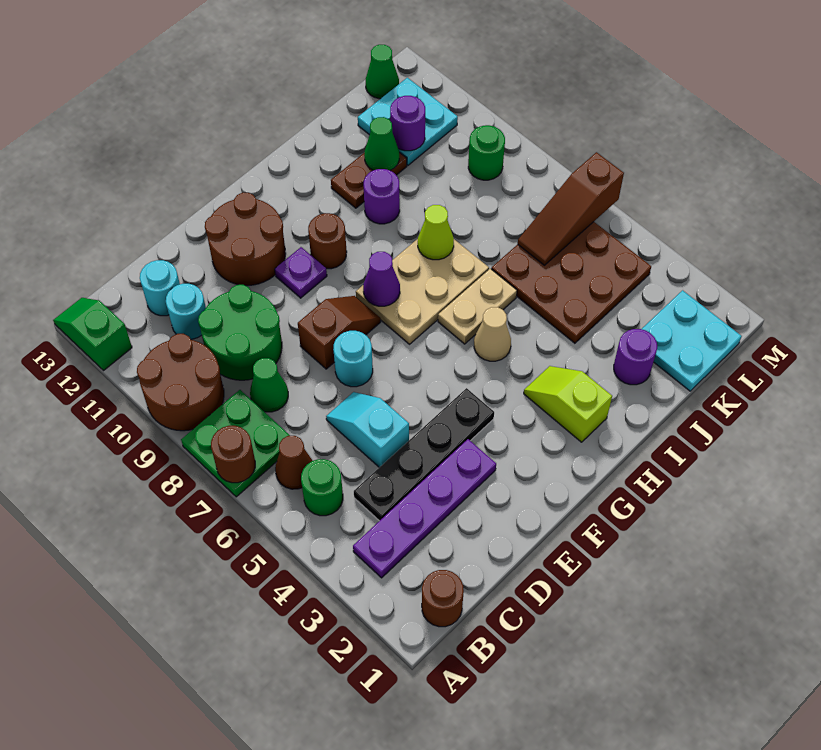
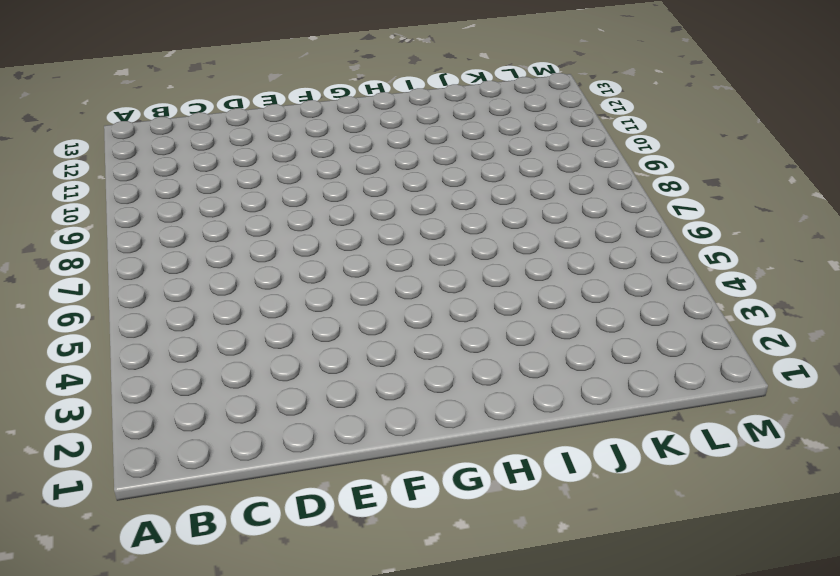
none -> green 2x2 plate [181,390,290,497]
none -> brown 2x2 round brick [137,334,224,431]
none -> green 1x2 slope [53,298,132,371]
none -> brown 1x1 round brick [422,570,464,627]

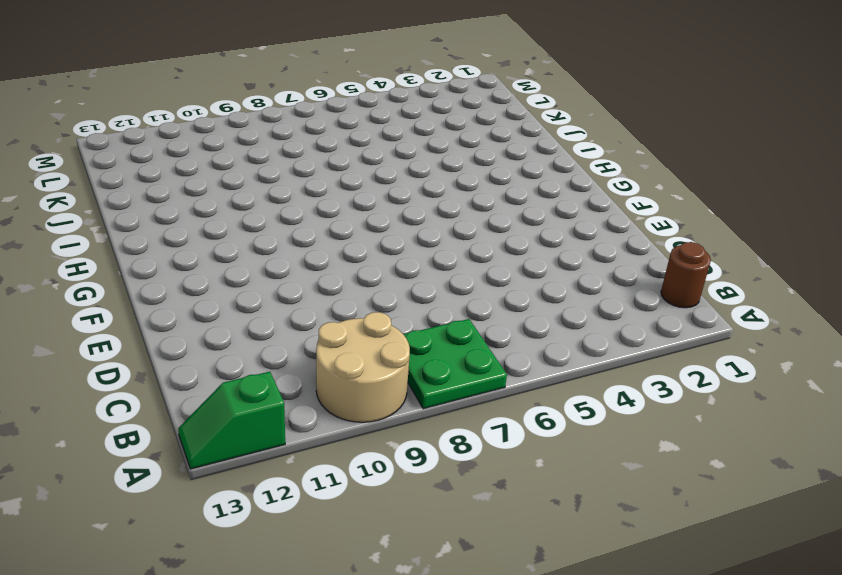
tan 2x2 round brick [316,312,410,422] -> brown 2x2 round brick [137,334,224,431]
none -> purple 1x4 plate [353,439,496,578]
none -> green 1x1 round brick [301,459,343,516]
none -> brown 1x1 cone [275,436,312,489]
none -> black 1x4 plate [354,388,494,521]

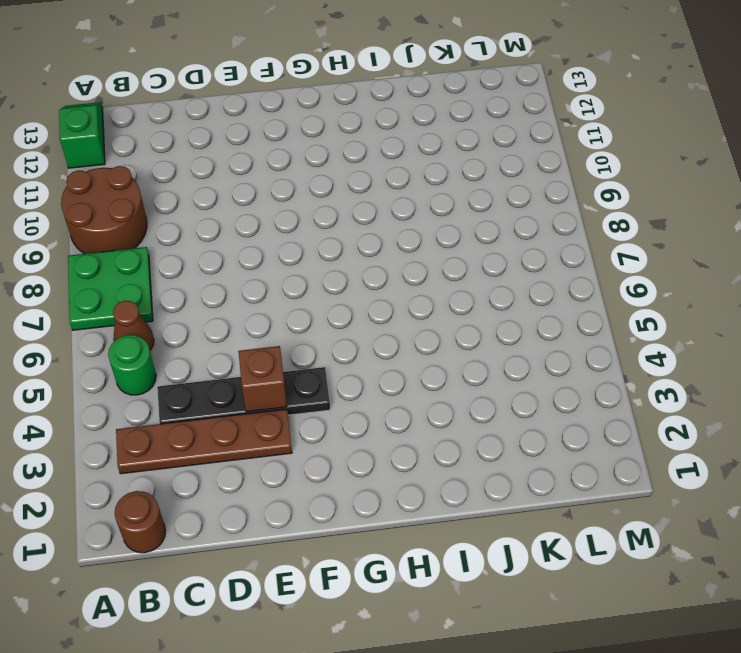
brown 1x4 plate [116,409,292,474] -> purple 1x4 plate [353,439,496,578]
brown 1x1 brick [238,346,287,412] -> none
none -> green 1x1 cone [250,358,288,412]
none -> green 2x2 round brick [198,285,282,380]
none -> cyan 1x1 round brick [166,284,206,339]
none -> cyan 1x1 round brick [140,260,180,316]

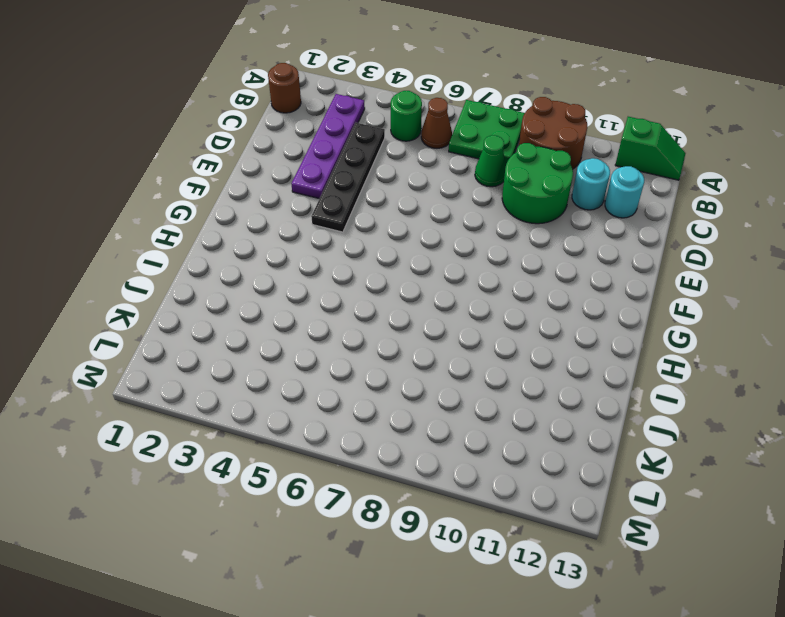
none -> cyan 1x2 slope [326,392,409,467]
none -> cyan 1x1 round brick [333,331,373,387]
none -> brown 1x2 slope [298,296,381,369]
none -> brown 2x2 round brick [205,193,286,286]

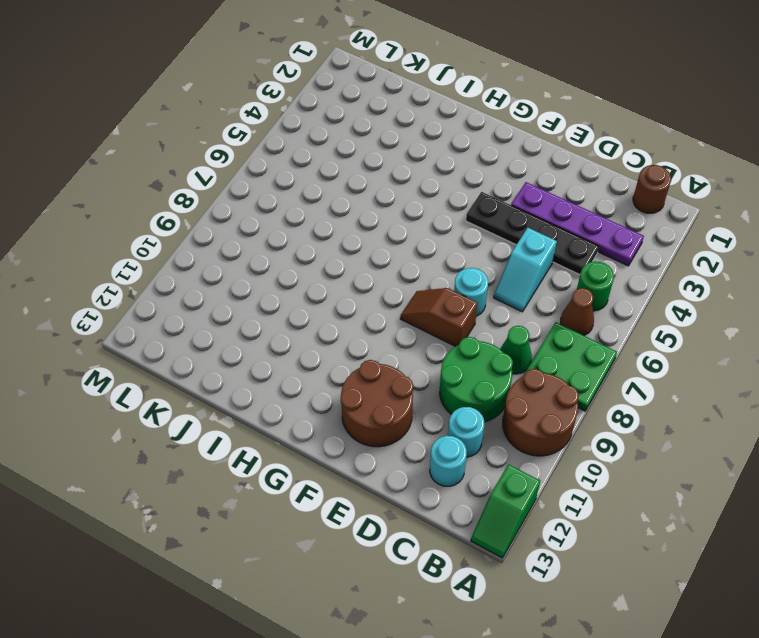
none -> purple 1x1 plate [275,247,327,298]
none -> tan 2x3 plate [356,239,489,344]
none -> brown 1x1 round brick [308,213,347,269]
none -> lime 1x2 slope [524,366,612,442]

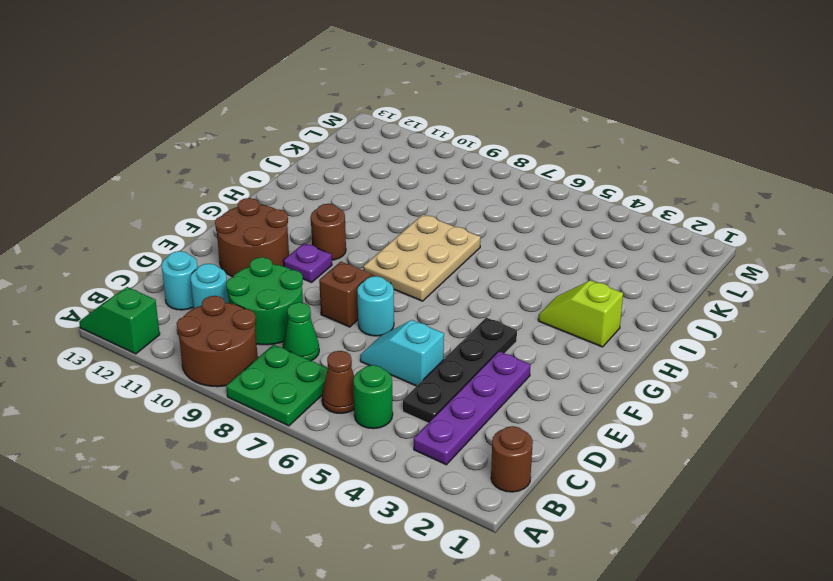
none -> tan 1x1 cone [474,307,511,361]
none -> tan 1x2 plate [438,269,517,344]
none -> purple 1x1 round brick [364,169,400,224]
none -> brown 1x2 plate [331,152,407,208]

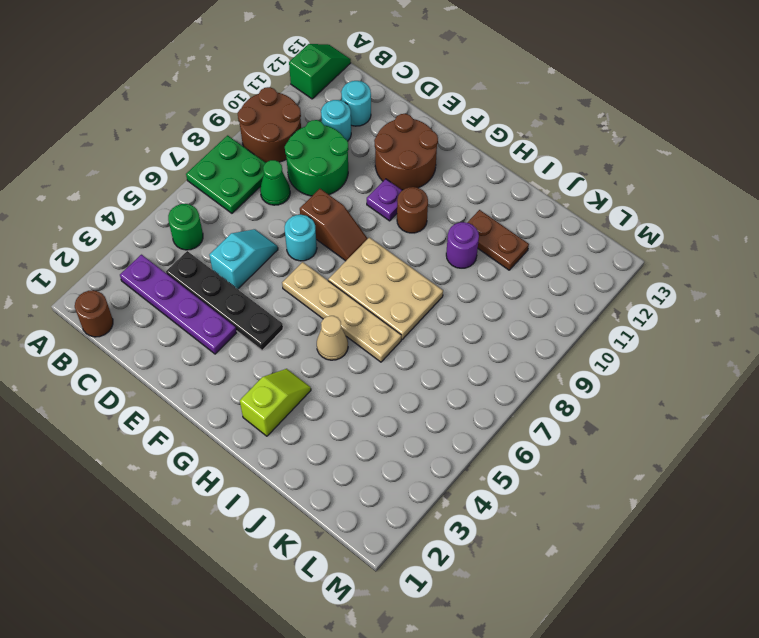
tan 1x4 plate [282,262,401,362] -> tan 1x2 plate [438,269,517,344]
none -> brown 1x1 cone [275,436,312,489]
none -> purple 1x1 round brick [614,329,657,385]
none -> brown 3x3 plate [491,222,651,343]
none -> cyan 2x2 plate [642,290,742,391]

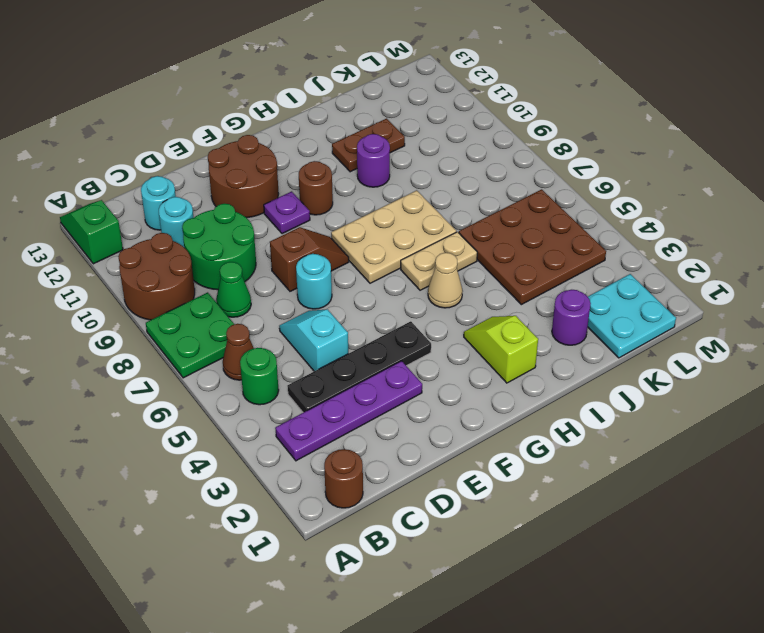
none -> cyan 2x2 plate [358,78,458,165]
none -> green 1x1 round brick [468,125,505,180]
none -> green 1x1 cone [366,45,399,99]
none -> brown 1x1 round brick [211,426,255,483]

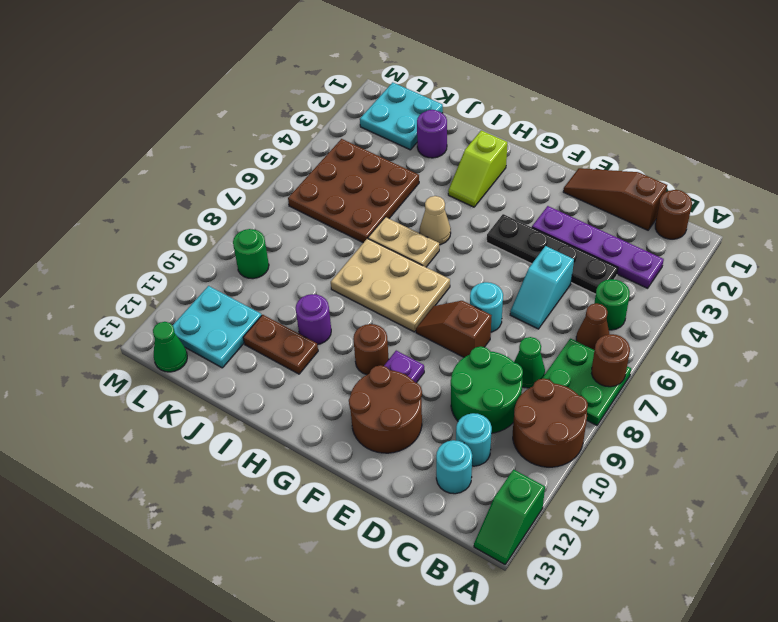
brown 1x3 slope [563,168,667,230] -> brown 1x3 slope turned to [518,152,624,265]
none -> purple 1x1 cone [363,252,400,306]
none -> lime 1x1 cone [418,205,454,260]
none -> green 1x1 cone [364,117,399,170]
none -> purple 1x1 round brick [390,96,425,151]

